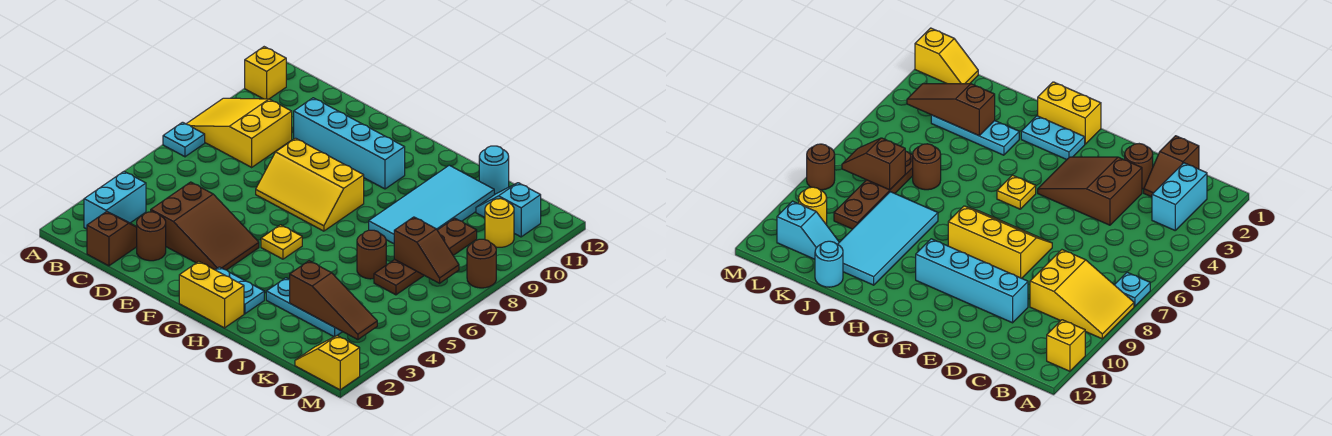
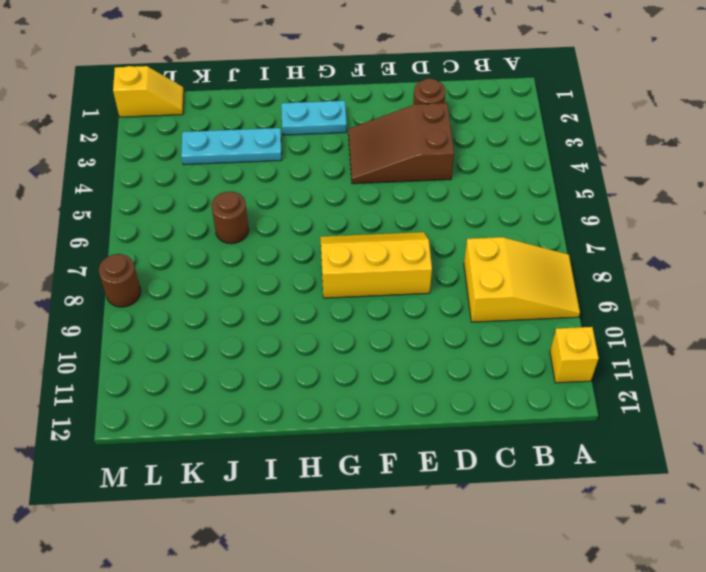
none -> cyan 1x1 plate [163,122,205,157]
none -> cyan 1x2 brick [84,171,146,229]
none -> brown 1x2 slope [87,212,137,266]

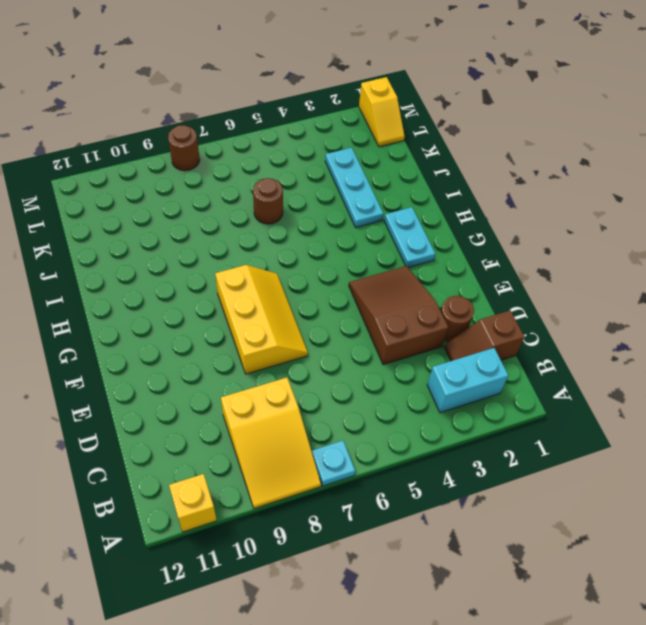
none -> cyan 1x4 brick [294,98,405,189]
none -> yellow 1x2 brick [179,262,244,328]
none -> yellow 1x1 plate [261,225,302,259]

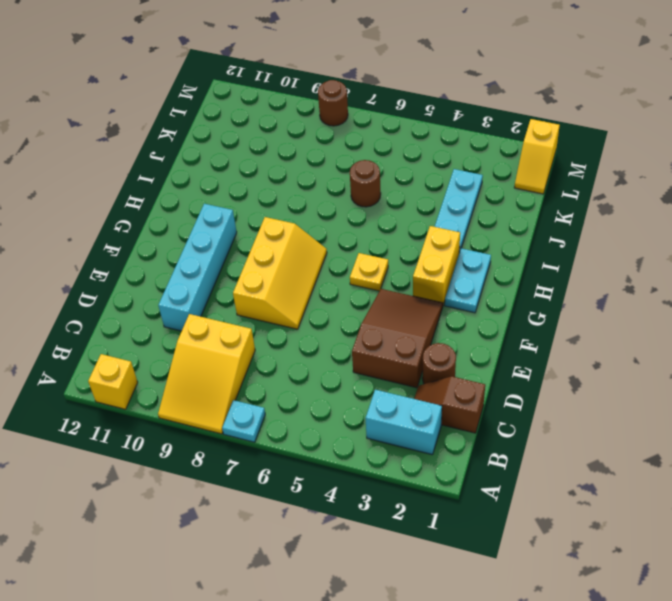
yellow 1x2 brick [413,226,460,304] -> yellow 1x2 brick moved to [179,262,244,328]
none -> cyan 2x4 tile [369,165,495,244]
none -> cyan 1x1 round brick [479,146,509,194]
none -> brown 1x4 plate [374,218,477,295]

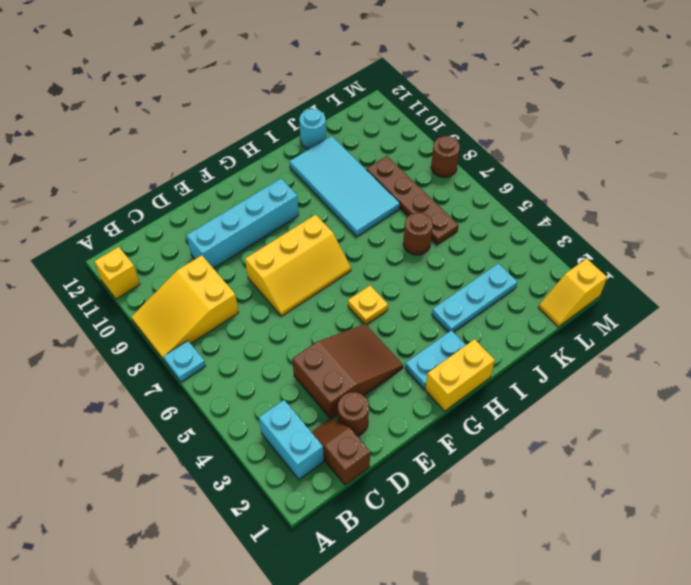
none -> cyan 1x2 slope [476,183,541,237]
none -> yellow 1x1 round brick [485,199,514,247]
none -> brown 1x3 slope [290,261,377,340]

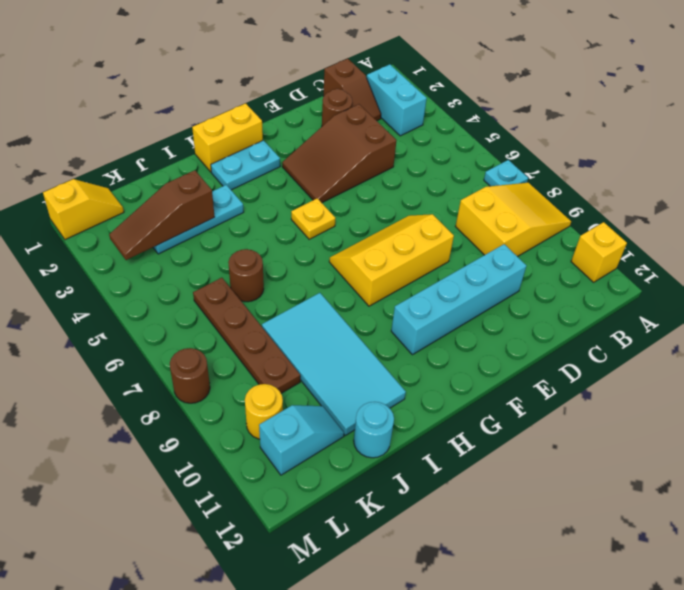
none -> brown 1x2 slope [394,217,459,283]

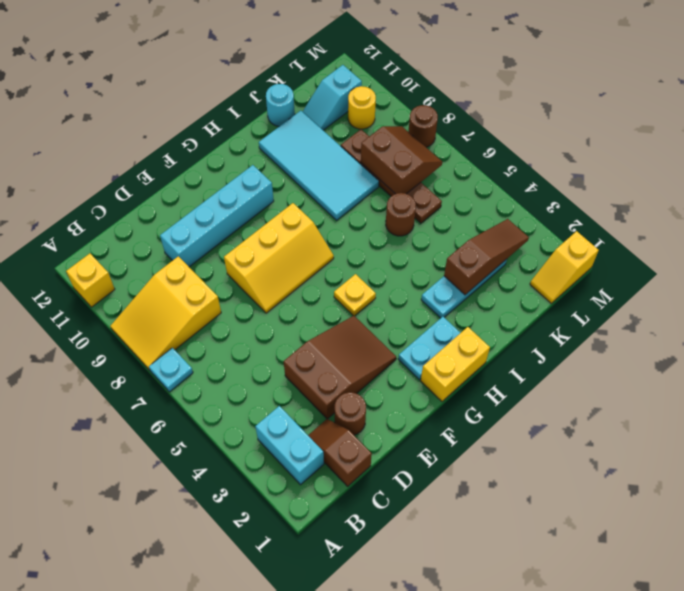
brown 2x2 slope [361,126,442,194] -> brown 1x2 slope [394,217,459,283]

